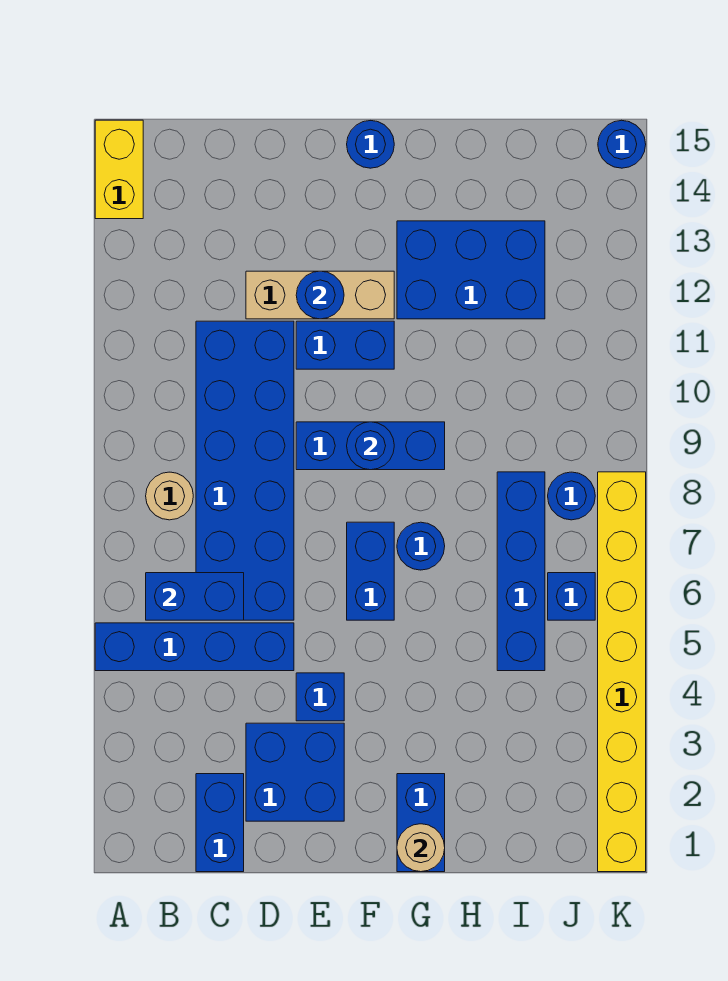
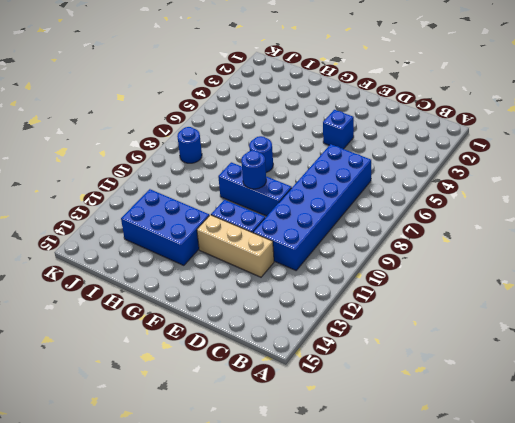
none -> blue 1x4 brick [95,623,294,671]
none -> yellow 1x2 brick [95,120,143,219]
none -> tan 1x1 round brick [146,472,193,520]

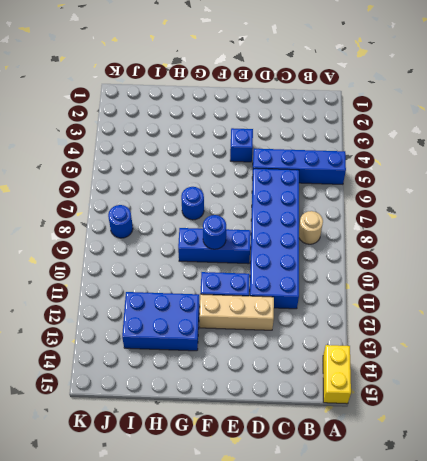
none -> blue 1x2 brick [196,774,244,872]
none -> blue 2x2 brick [246,723,344,821]
none -> blue 1x2 brick [347,522,394,620]

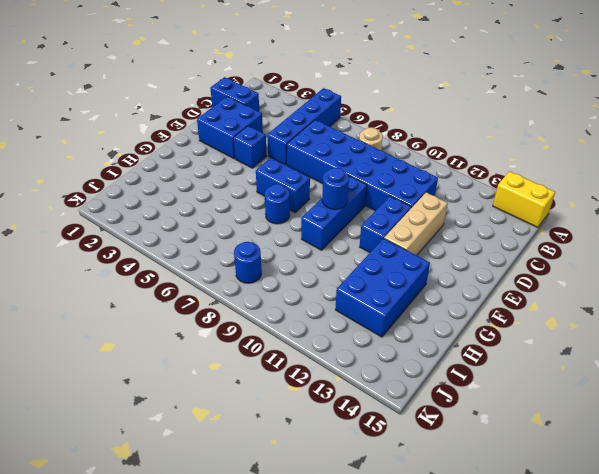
none -> blue 1x1 round brick [347,121,394,168]
none -> blue 1x2 brick [397,774,445,872]
none -> blue 1x4 brick [497,472,545,671]

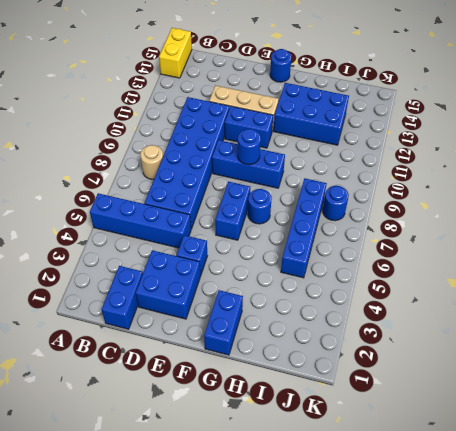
none -> blue 1x1 brick [548,573,595,620]
none -> yellow 1x8 brick [598,472,646,872]
none -> blue 1x1 round brick [598,120,646,168]

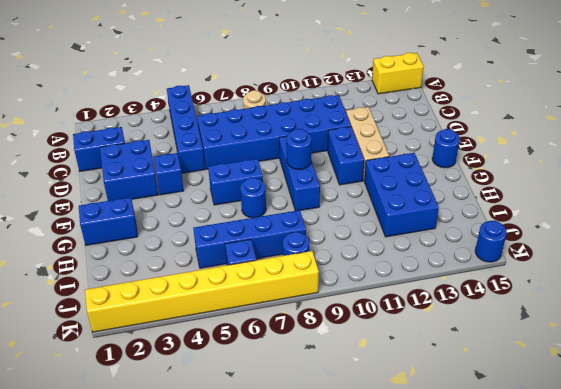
none -> blue 1x2 brick [146,573,244,620]
none -> blue 1x1 round brick [296,271,344,319]
none -> tan 1x1 round brick [397,824,445,872]

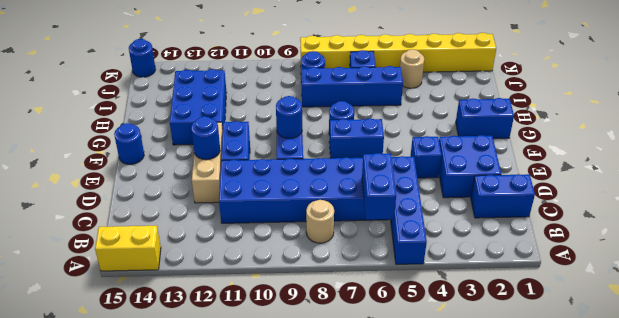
tan 1x1 round brick [400,49,424,88] -> tan 1x1 round brick moved to [397,824,445,872]

